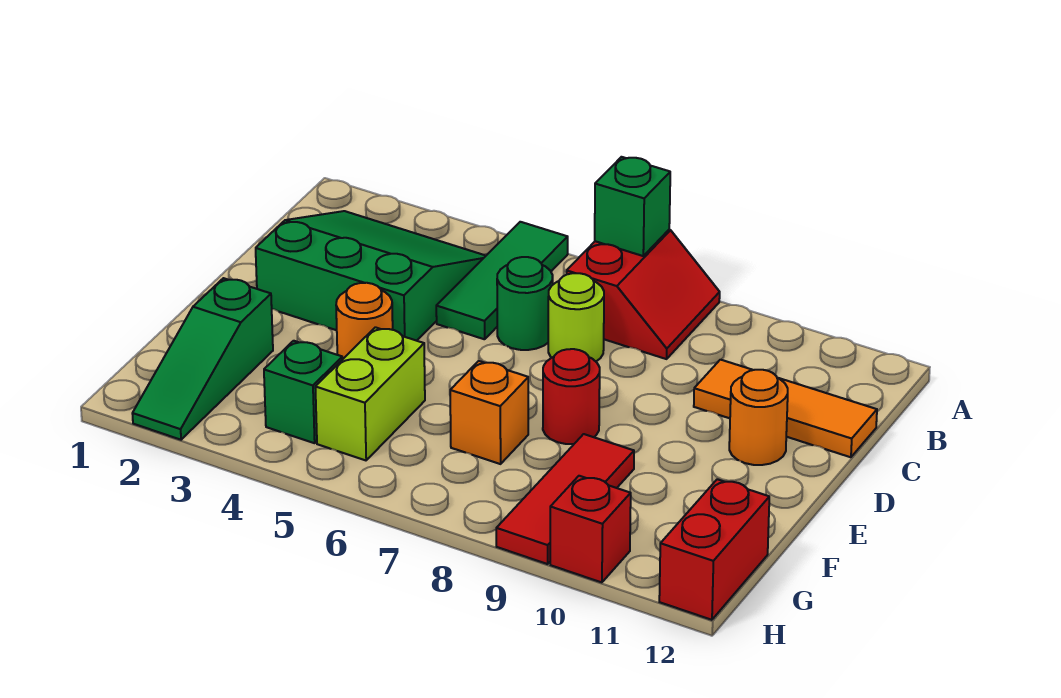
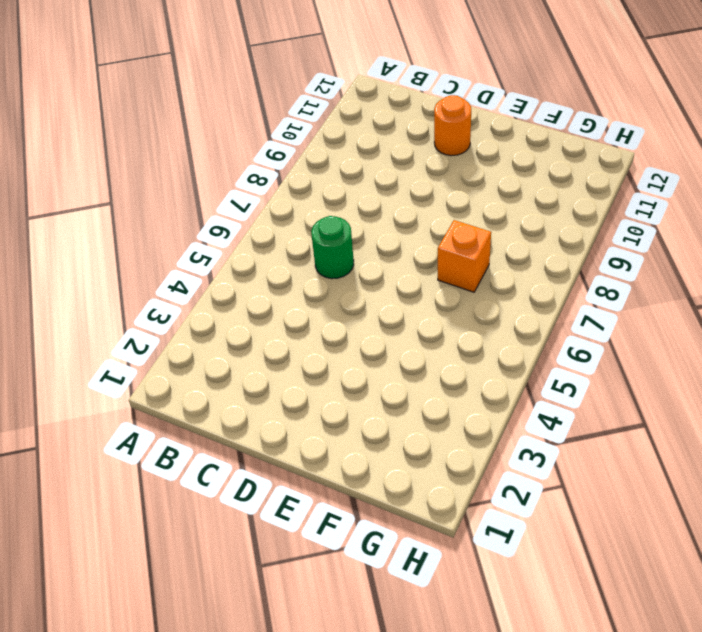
none -> green 1x3 tile [436,222,568,339]
none -> red 2x2 slope [567,230,720,359]
none -> green 3x3 slope [256,211,486,341]

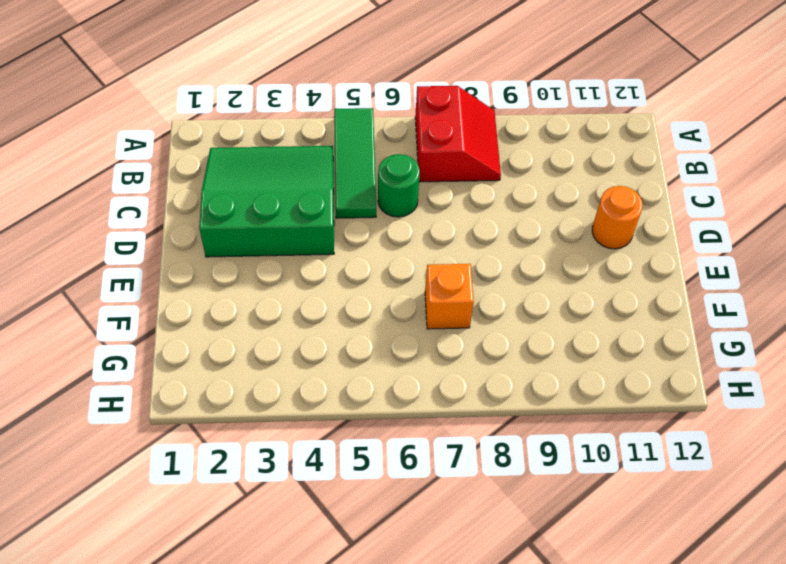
none -> lime 1x1 round brick [548,273,604,361]
none -> orange 1x3 tile [694,360,877,457]
none -> orange 1x1 round brick [336,283,393,360]

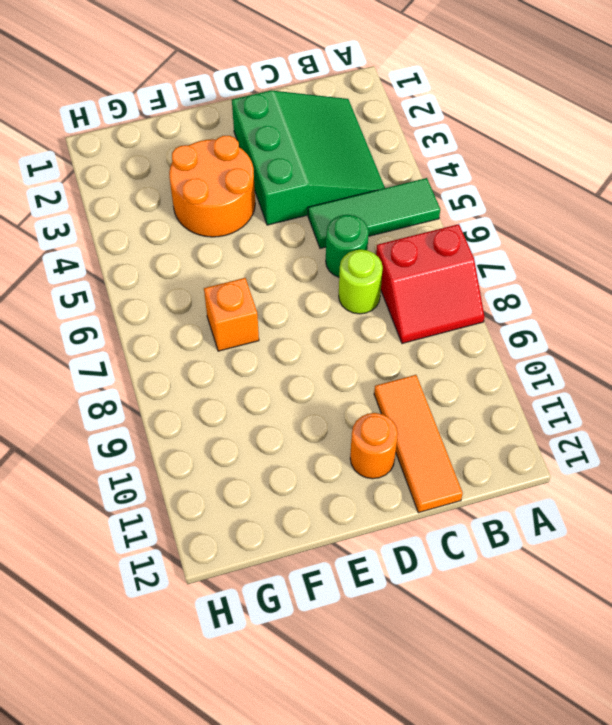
orange 2x2 round brick [169,136,255,237] -> orange 1x1 round brick [336,283,393,360]
none -> red 1x1 round brick [543,349,600,444]
none -> green 1x3 slope [132,278,273,440]
none -> lime 1x2 brick [315,327,425,460]

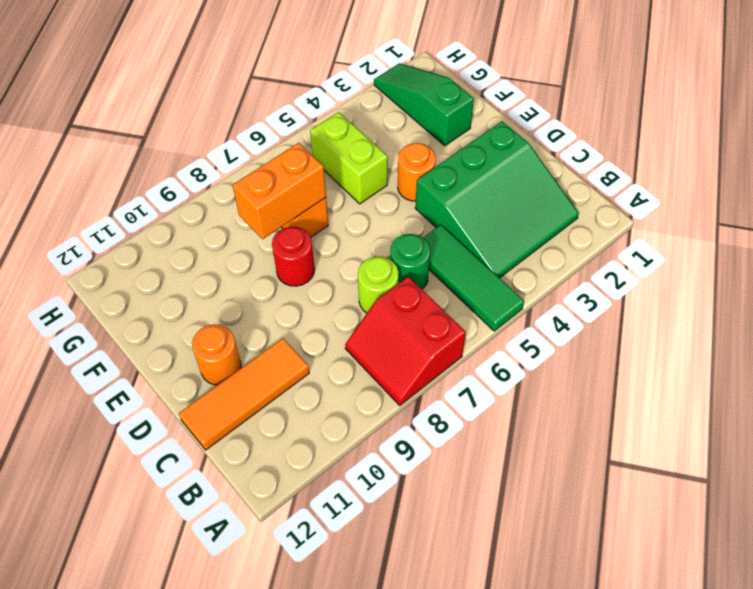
orange 1x2 brick [233,143,326,239] -> none
none -> red 1x3 tile [496,434,634,564]
none -> green 1x1 brick [264,341,342,443]
none -> red 1x2 brick [659,479,769,620]

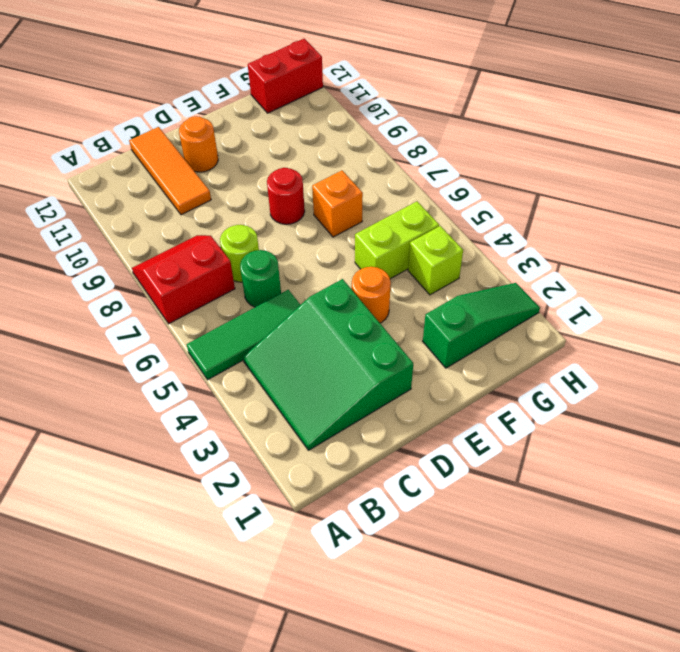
lime 1x1 brick [408,226,463,295] -> green 1x1 brick [264,341,342,443]
none -> red 1x3 tile [496,434,634,564]
none -> red 1x1 brick [550,476,631,582]
none -> green 1x1 brick [595,157,670,256]

